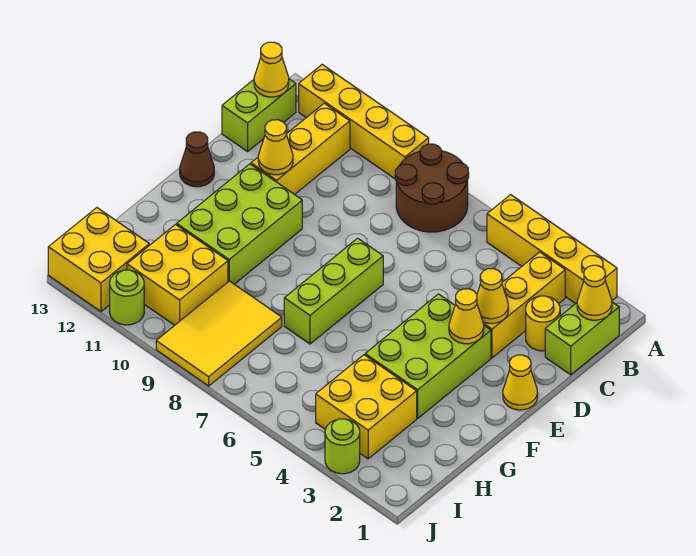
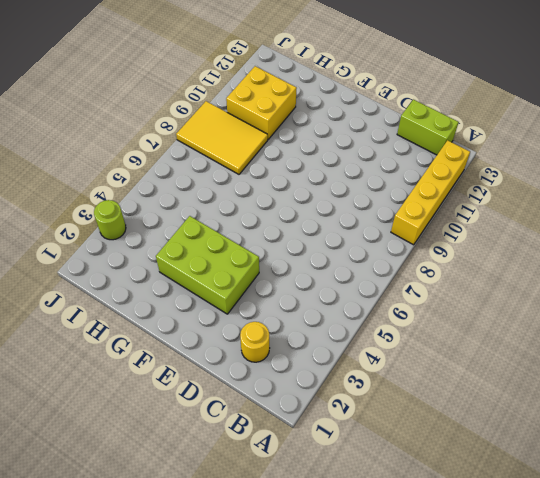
none -> yellow 1x4 brick [487,195,617,304]
none -> brown 2x2 round brick [395,144,469,232]
none -> lime 1x2 brick [545,302,619,375]

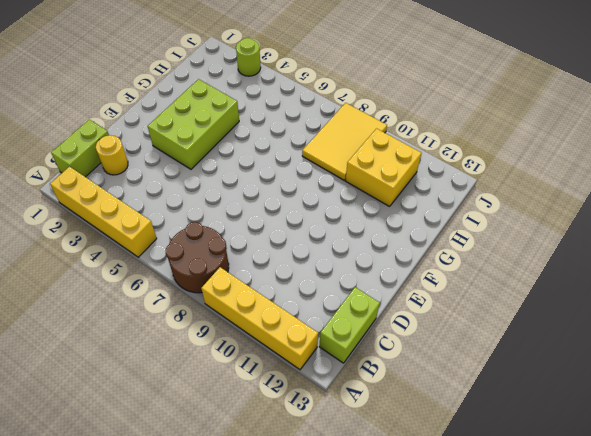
none -> yellow 1x3 brick [483,252,565,358]
none -> yellow 1x3 brick [251,103,350,195]
none -> yellow 1x1 cone [503,355,538,410]

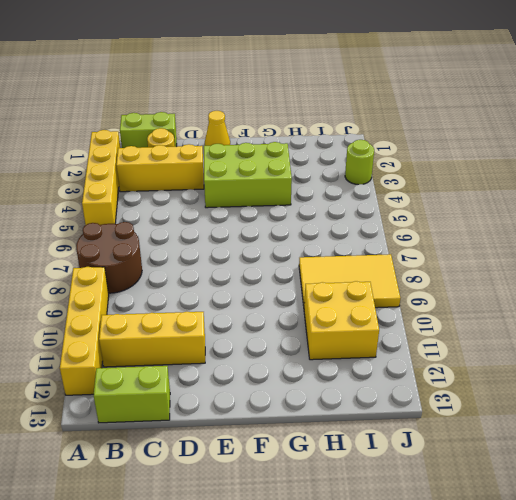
none -> lime 1x3 brick [284,238,383,344]
none -> lime 2x3 brick [177,164,302,284]
none -> brown 1x1 cone [180,132,214,187]

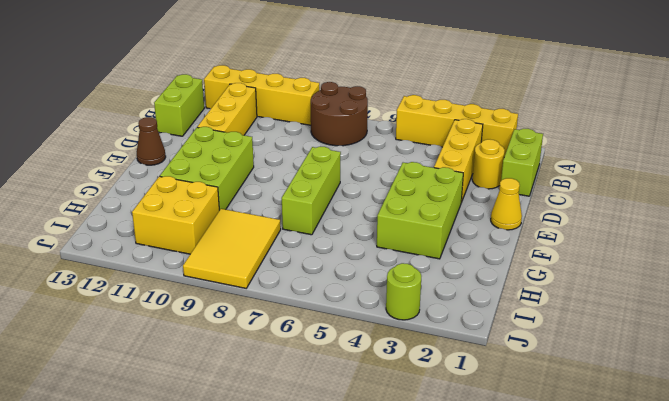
none -> yellow 2x2 brick [316,355,417,459]
none -> yellow 2x2 brick [48,208,149,311]
none -> lime 1x1 round brick [110,270,144,325]

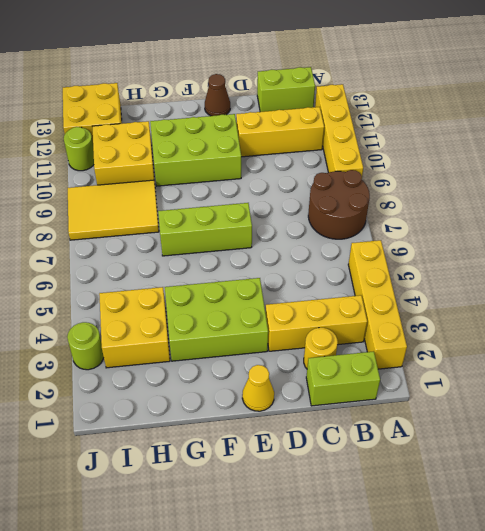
none -> yellow 1x1 cone [577,265,612,320]
none -> yellow 1x1 cone [254,42,289,97]
none -> yellow 1x1 cone [477,269,508,323]

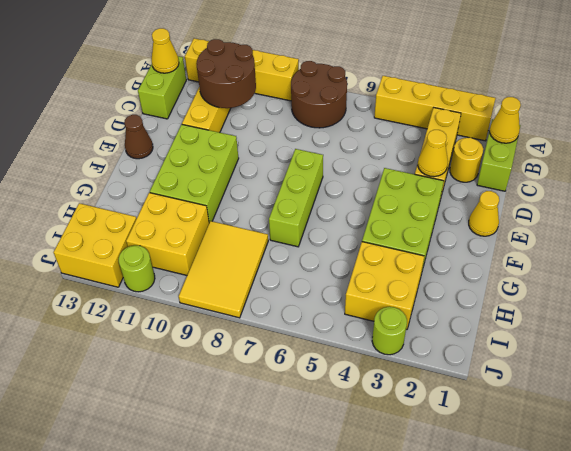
brown 2x2 round brick [196,39,256,108] -> none
none -> yellow 1x1 cone [258,120,293,175]
none -> yellow 1x1 cone [449,289,484,344]

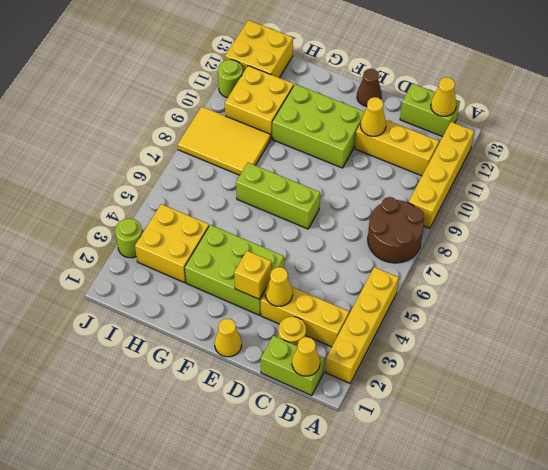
yellow 1x1 brick [234,251,272,299] -> yellow 1x1 cone [449,289,484,344]

